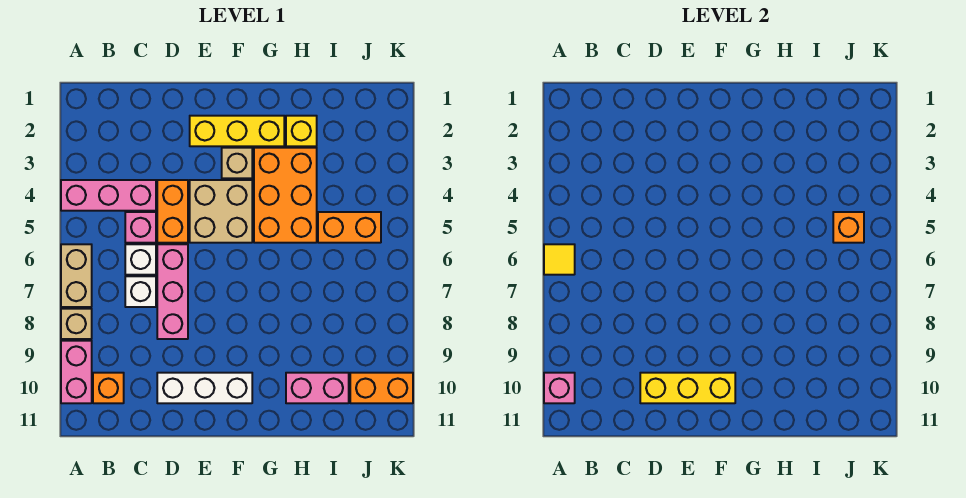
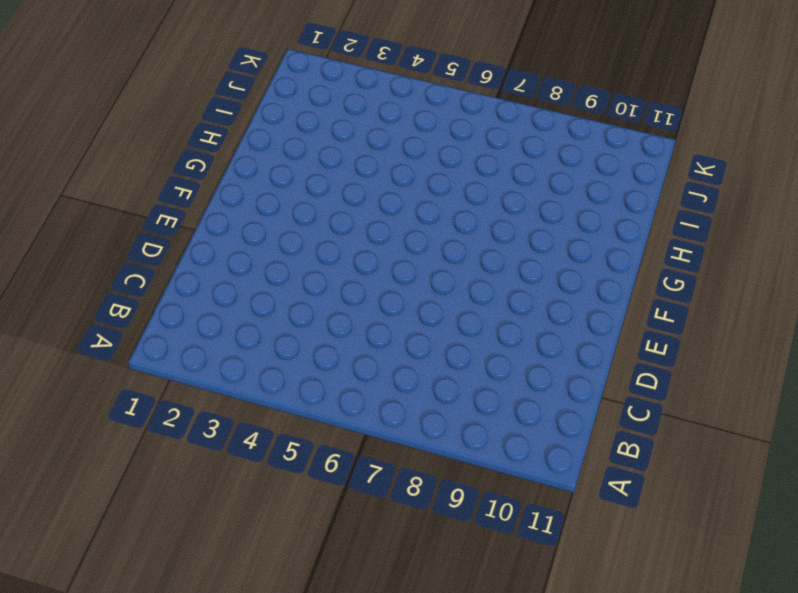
none -> pink 1x3 brick [61,180,156,211]
none -> tan 1x2 brick [61,244,92,307]
none -> tan 1x1 brick [61,309,92,339]

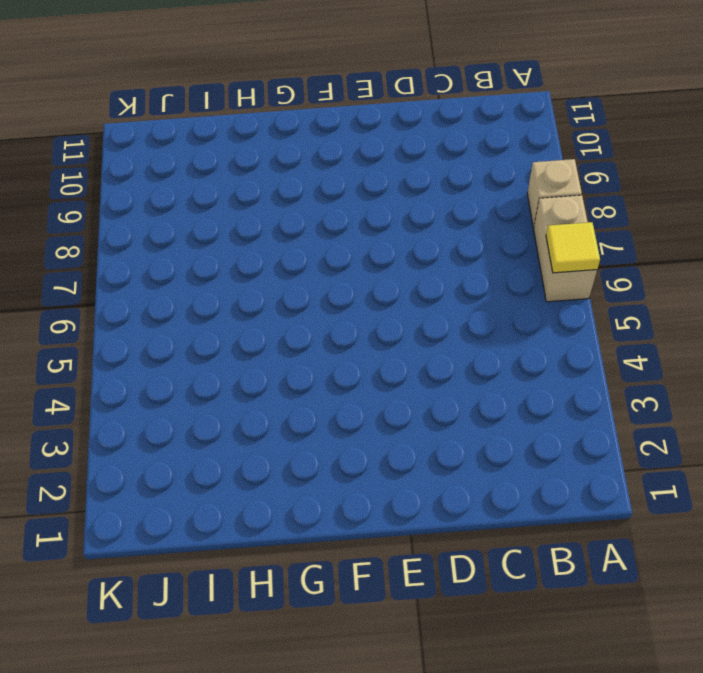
none -> pink 1x3 brick [61,180,156,211]
none -> pink 1x2 brick [61,341,92,403]
none -> orange 1x1 brick [93,373,124,403]

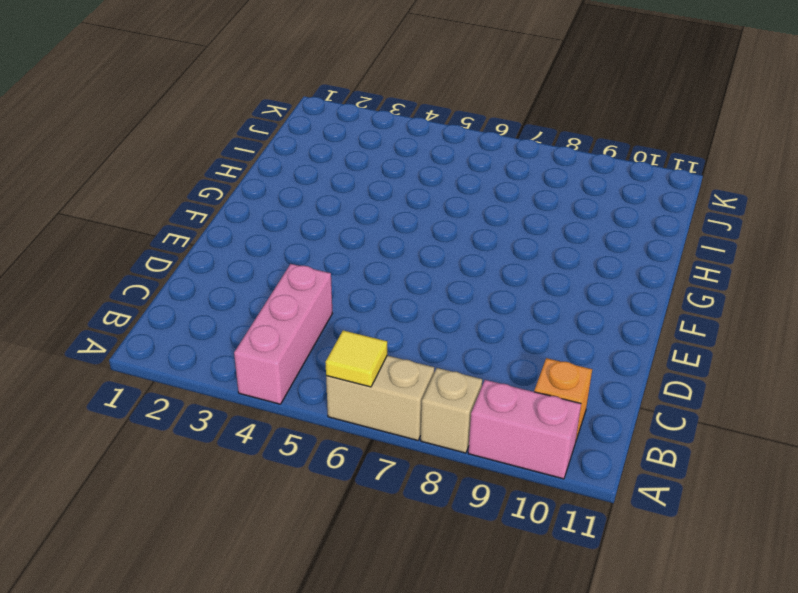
none -> pink 1x1 brick [125,212,156,243]
none -> white 1x1 brick [125,244,156,275]
none -> white 1x1 brick [125,276,156,307]

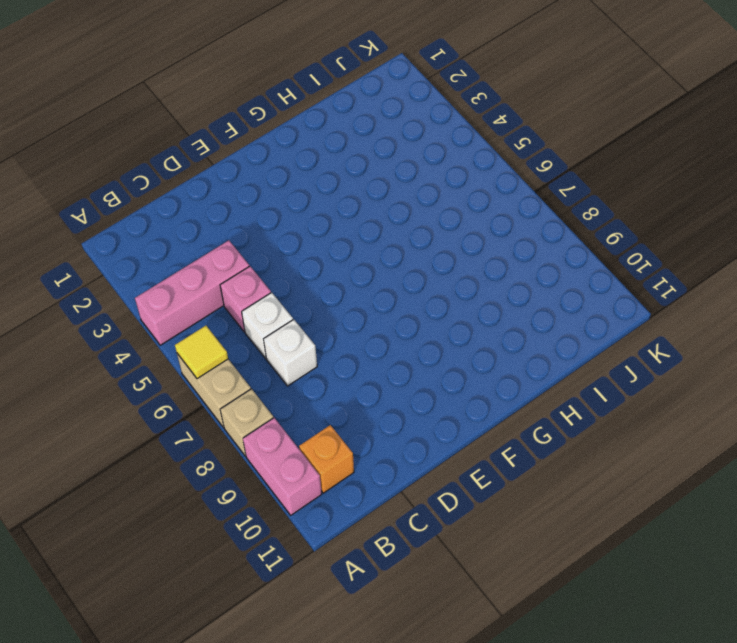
none -> orange 1x2 brick [157,180,188,243]
none -> pink 1x3 brick [157,244,188,339]
none -> white 1x3 brick [157,373,252,403]

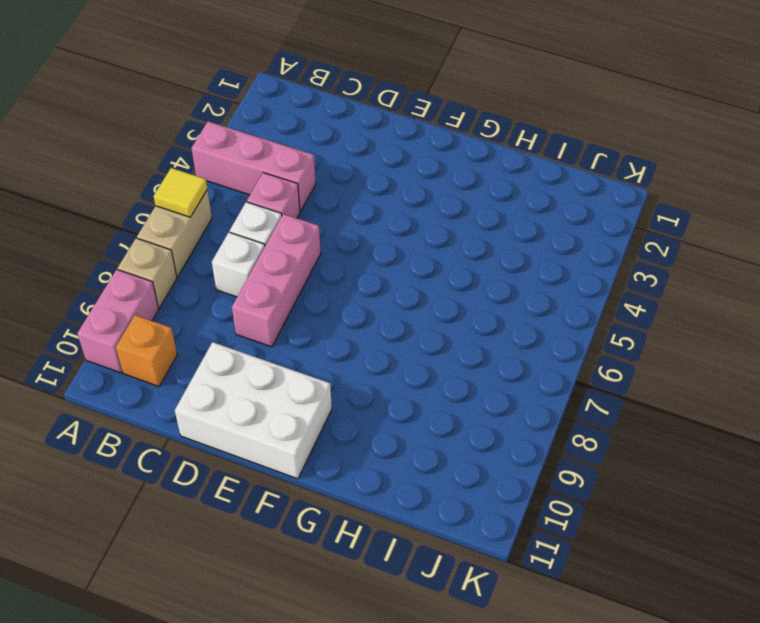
white 2x3 brick [175,342,332,479] -> white 1x3 brick [157,373,252,403]
none -> orange 1x2 brick [157,180,188,243]
none -> yellow 1x3 brick [190,116,284,146]
none -> tan 2x2 brick [190,180,252,243]

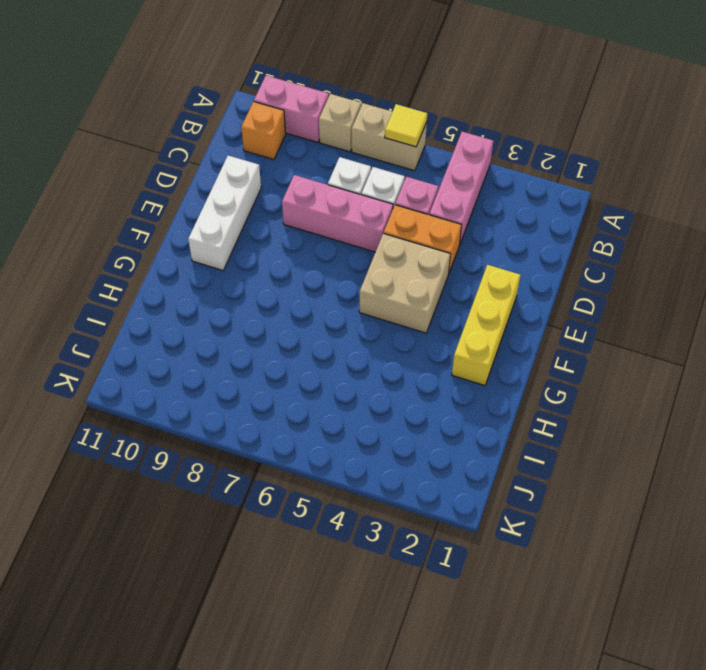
none -> tan 1x1 brick [222,148,252,178]
none -> orange 2x3 brick [254,148,317,243]
none -> yellow 1x1 brick [286,116,317,146]

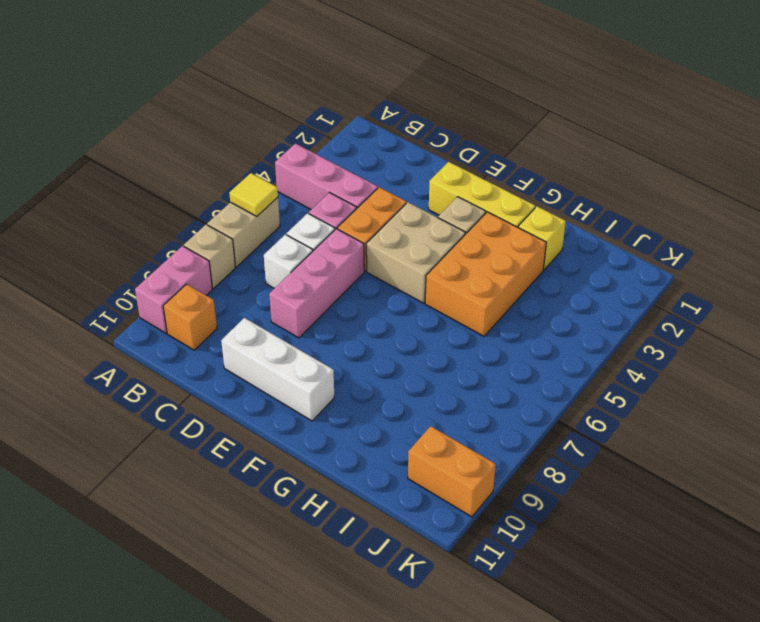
none -> pink 1x2 brick [286,373,349,403]
none -> orange 1x2 brick [318,212,381,243]
none -> pink 1x1 brick [544,373,575,403]

